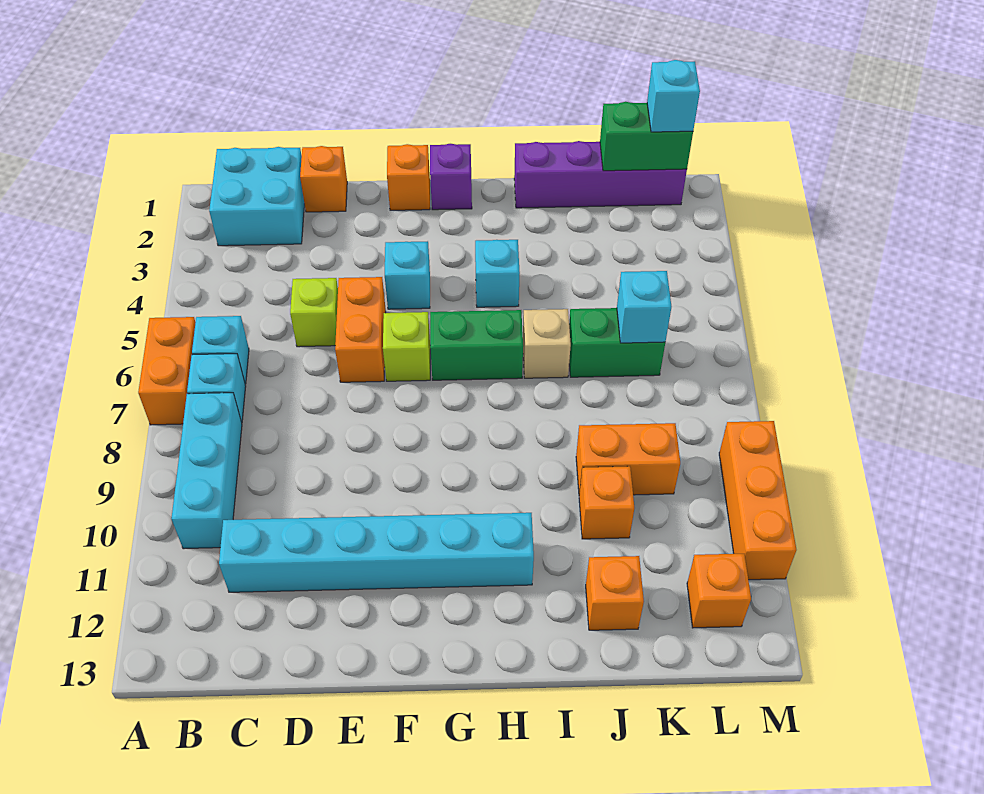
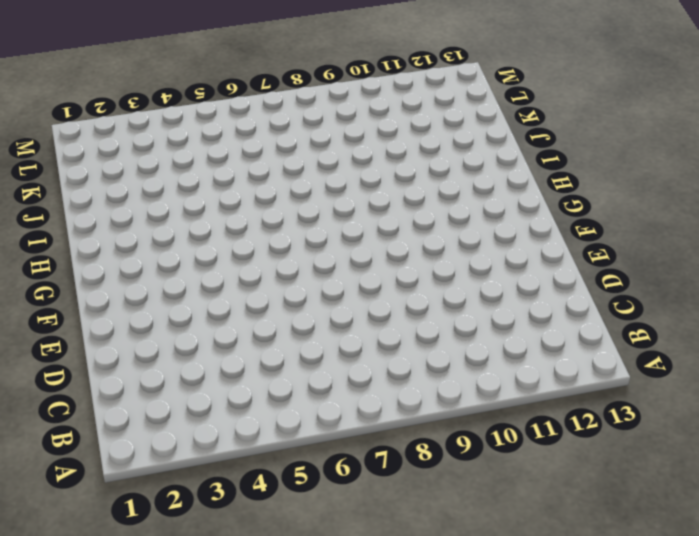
none -> orange 1x2 brick [138,317,196,425]
none -> cyan 2x2 brick [209,147,304,246]
none -> cyan 1x1 brick [192,316,249,384]

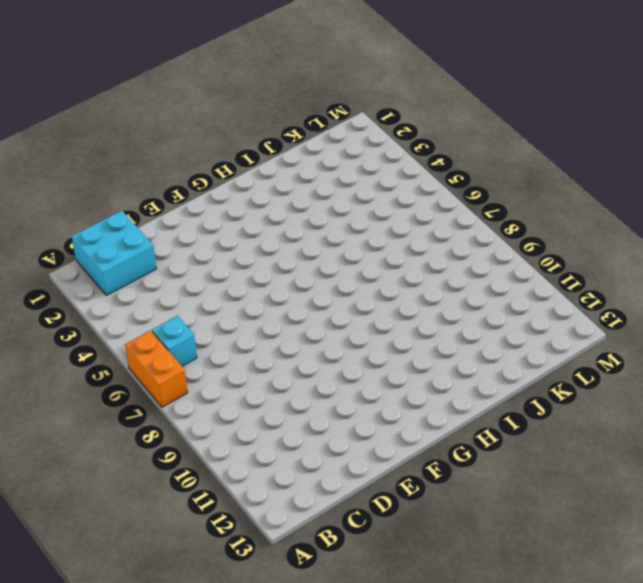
none -> cyan 1x1 brick [187,354,246,423]
none -> cyan 1x3 brick [171,393,242,549]
none -> cyan 1x6 brick [219,513,534,592]

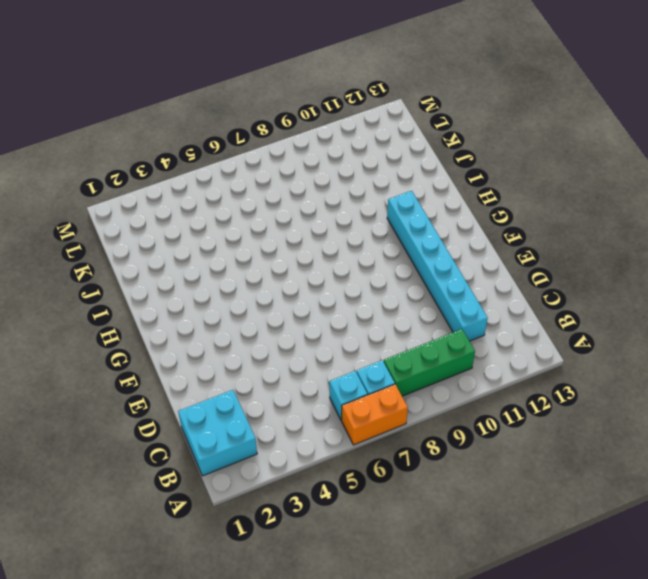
green 1x3 brick [384,329,475,396] -> cyan 1x3 brick [171,393,242,549]
none -> orange 1x1 brick [300,146,347,212]
none -> lime 1x1 brick [290,278,338,347]
none -> orange 1x2 brick [335,277,386,382]

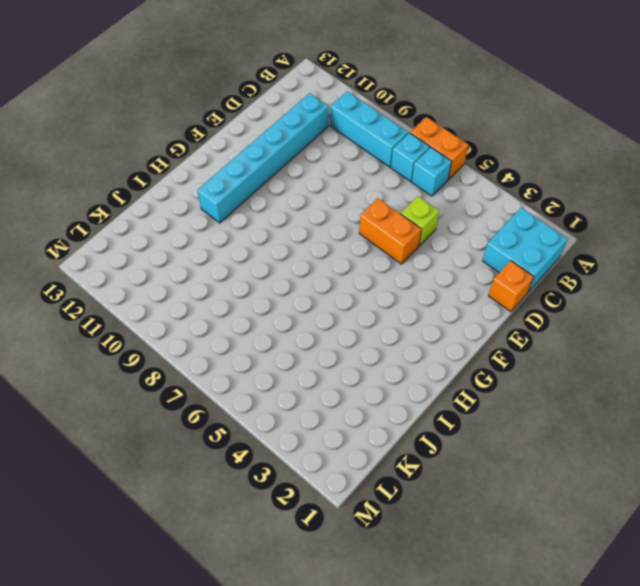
none -> orange 1x1 brick [387,144,430,210]
none -> cyan 1x1 brick [385,241,430,309]
none -> lime 1x1 brick [383,312,430,381]

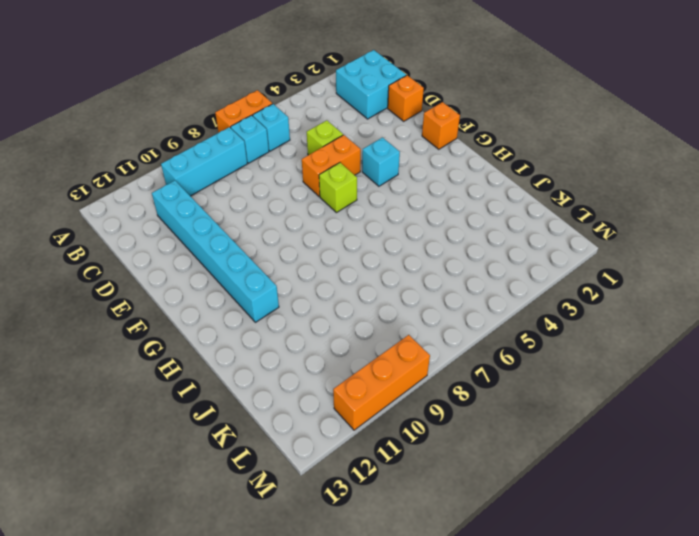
none -> purple 1x1 brick [430,144,472,210]
none -> green 1x2 brick [430,310,523,380]
none -> cyan 1x1 brick [475,240,520,307]

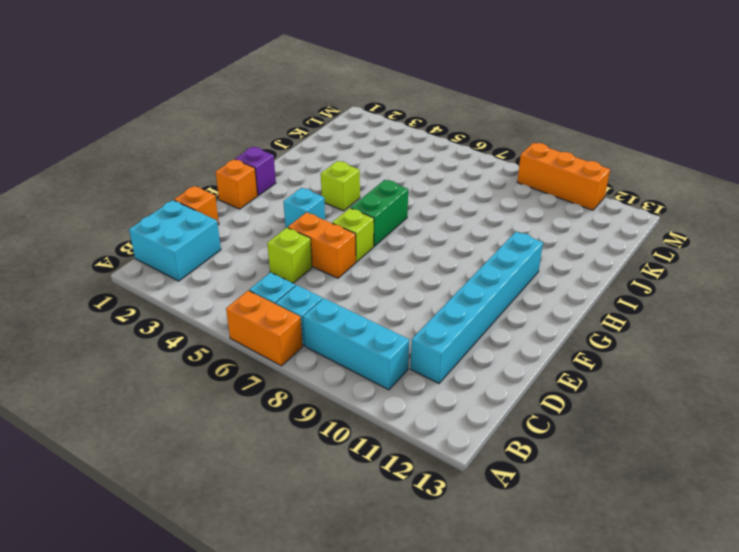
lime 1x1 brick [321,161,360,211] -> cyan 1x1 brick [475,240,520,307]
none -> purple 1x4 brick [514,141,687,208]
none -> tan 1x1 brick [523,309,571,378]
none -> green 1x2 brick [569,308,665,377]

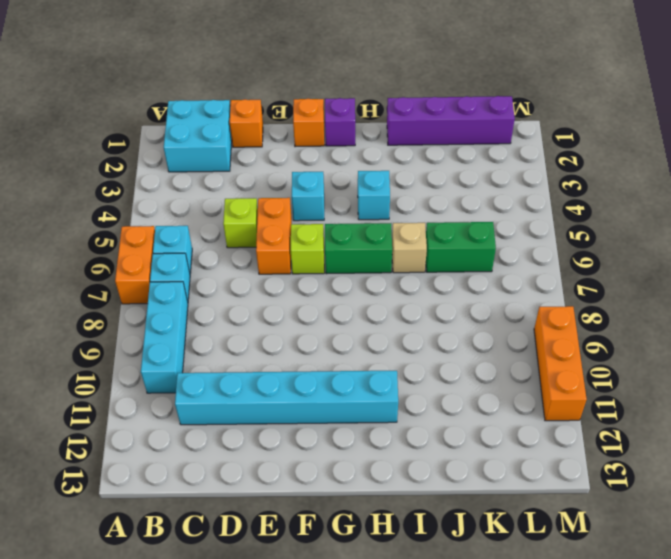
none -> orange 1x2 brick [576,423,680,495]
none -> orange 1x1 brick [579,466,634,539]
none -> orange 1x1 brick [586,556,644,630]

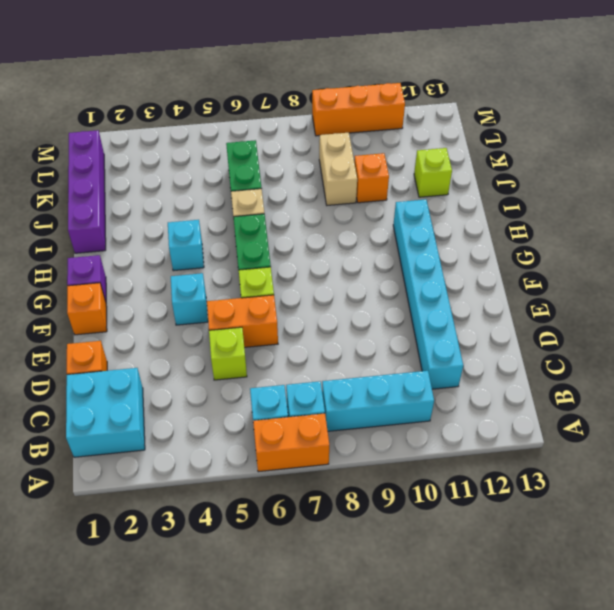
tan 1x2 brick [319,133,357,205] -> orange 1x2 brick [576,423,680,495]
lime 1x1 brick [414,148,452,197] -> orange 1x1 brick [586,556,644,630]
none -> orange 1x1 brick [687,554,751,628]
none -> green 1x2 brick [600,102,693,171]
none -> cyan 1x1 brick [617,271,672,343]

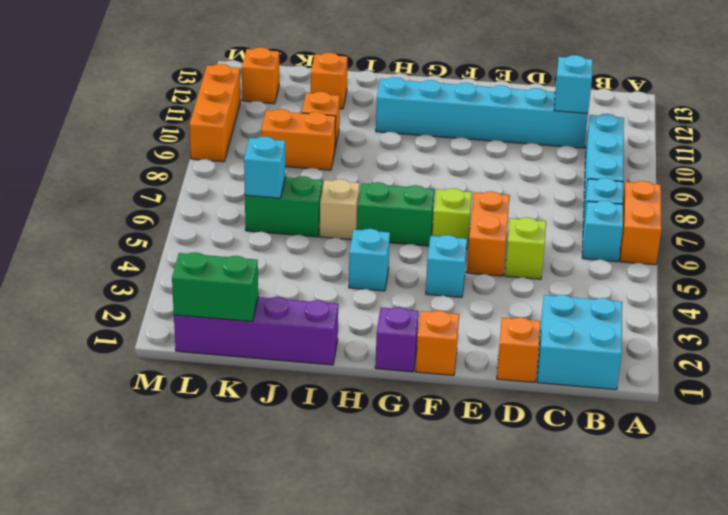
cyan 1x1 brick [554,55,593,113] -> cyan 1x1 brick moved to [647,60,700,132]

